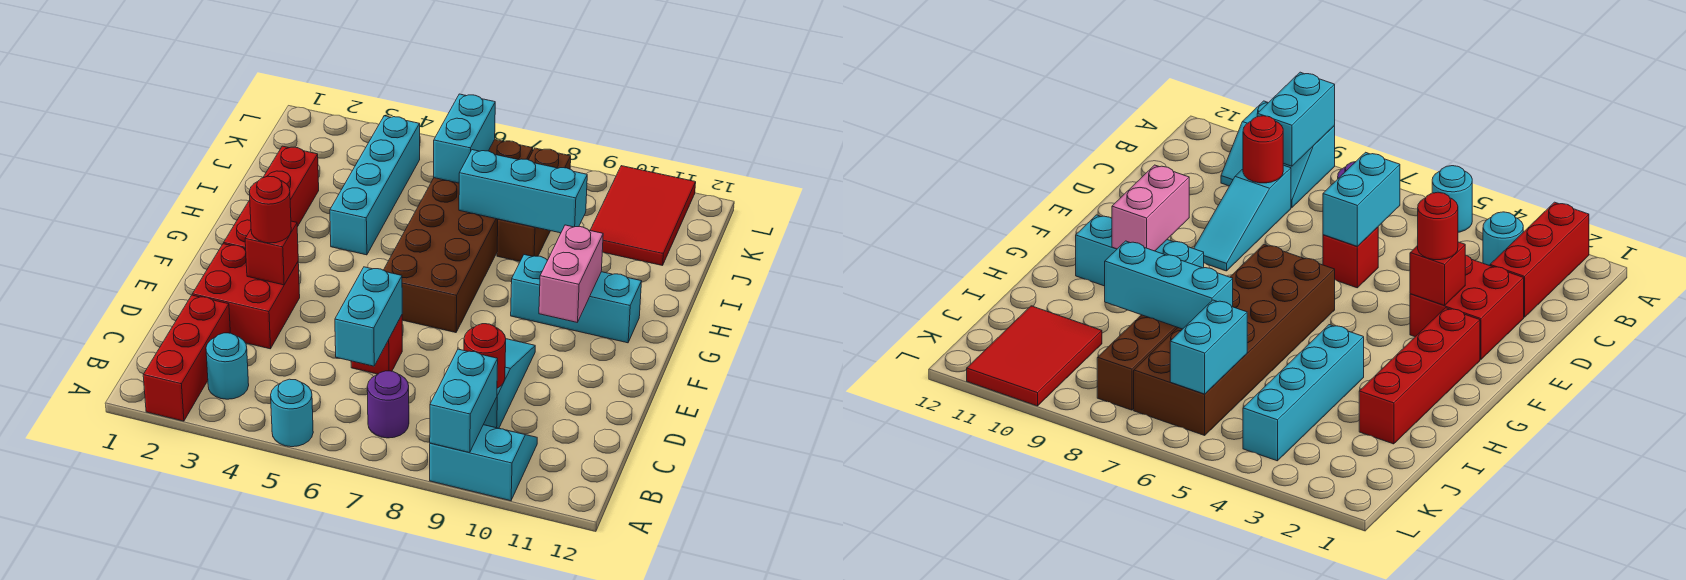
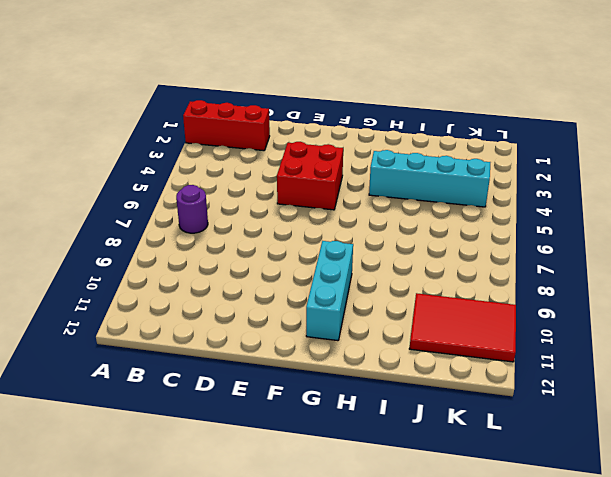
red 2x2 brick [277,142,343,210] -> red 2x2 brick moved to [192,244,300,349]
none -> cyan 1x1 round brick [271,379,313,447]
none -> cyan 2x2 slope [430,425,537,501]
none -> cyan 1x1 round brick [206,333,249,399]

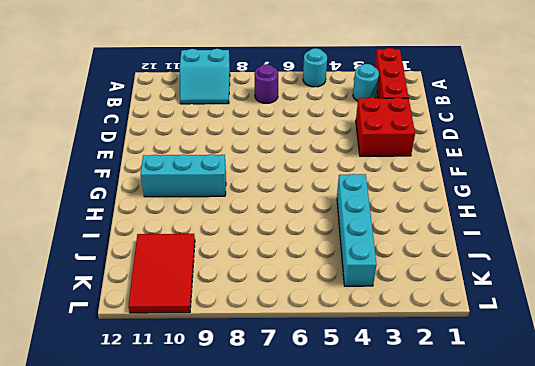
none -> cyan 1x3 slope [484,339,535,428]
none -> red 1x1 brick [351,315,402,374]
none -> red 1x4 brick [224,146,319,249]

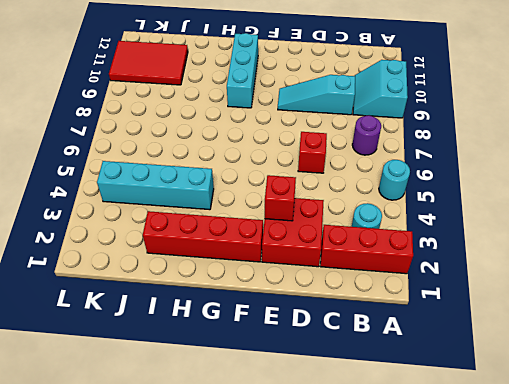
none -> brown 2x6 brick [384,140,533,333]
none -> brown 1x3 brick [497,148,571,261]
none -> cyan 1x2 brick [430,349,498,453]

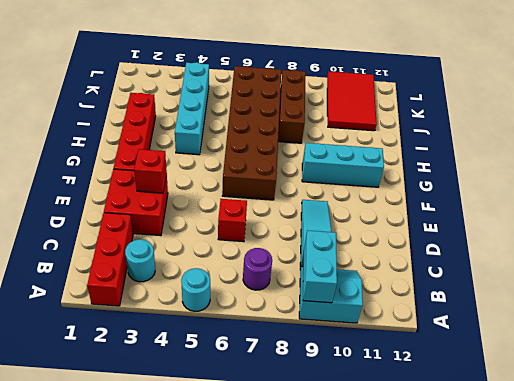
none -> cyan 1x2 brick [335,267,402,366]
none -> red 1x1 round brick [464,324,506,388]
none -> pink 1x2 brick [539,225,603,322]

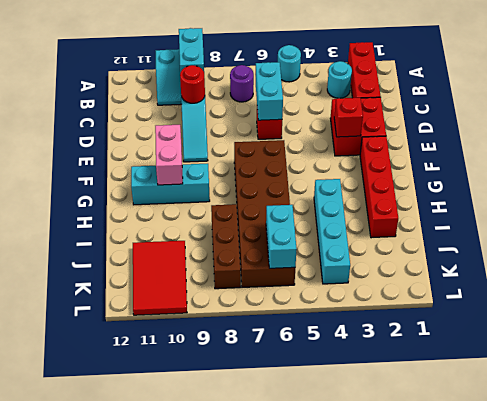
none -> cyan 1x3 brick [459,150,587,233]
none -> red 1x1 round brick [249,176,291,243]

